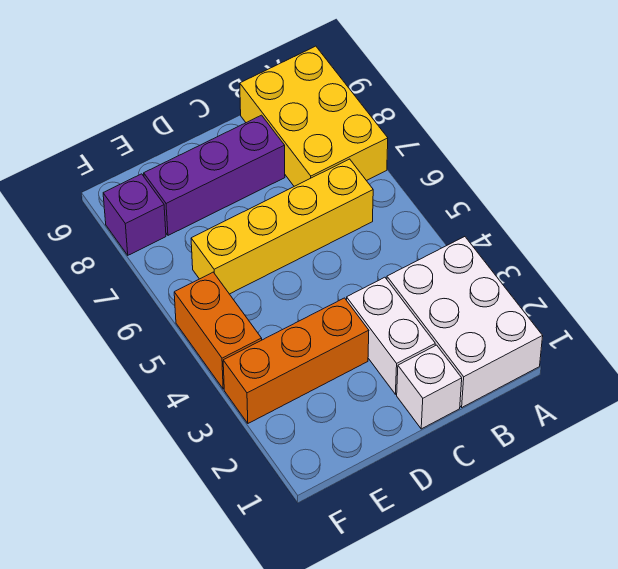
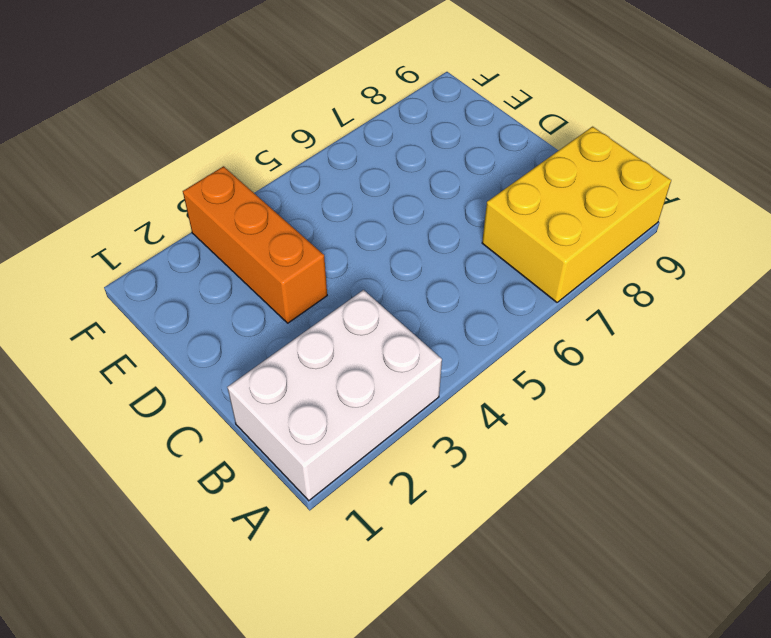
none -> yellow 1x4 brick [191,159,373,294]
none -> white 1x1 brick [397,345,462,429]

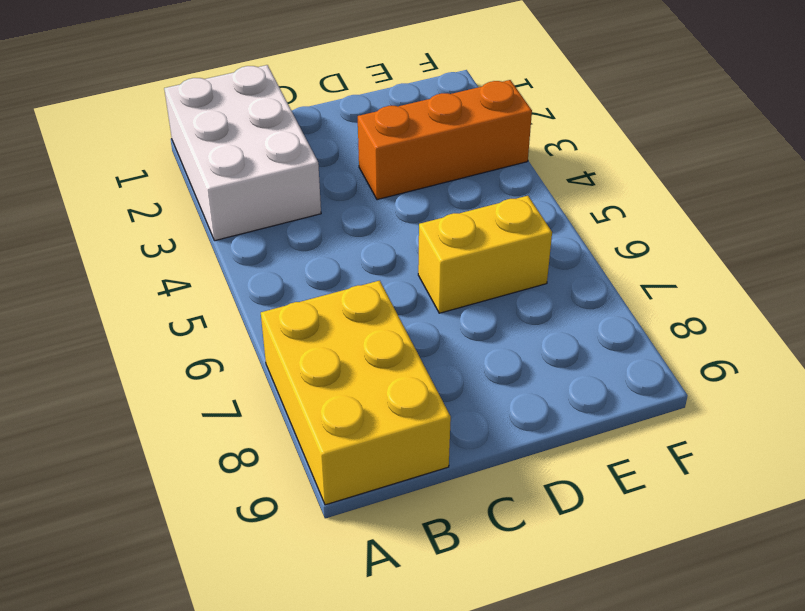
yellow 1x2 brick [418,196,552,313] -> yellow 1x4 brick [191,159,373,294]
none -> white 1x1 brick [397,345,462,429]
none -> white 1x2 brick [347,277,435,394]

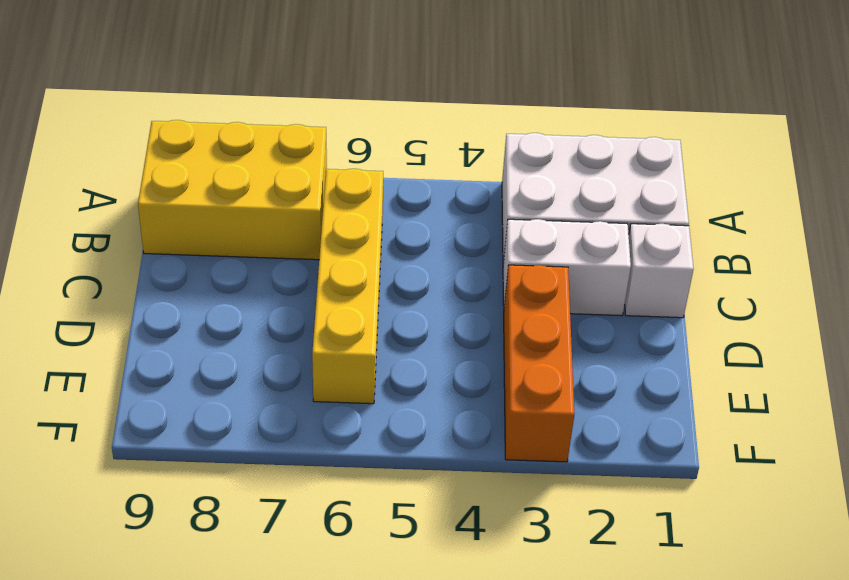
none -> purple 1x3 brick [144,115,285,235]
none -> orange 1x2 brick [174,272,262,389]

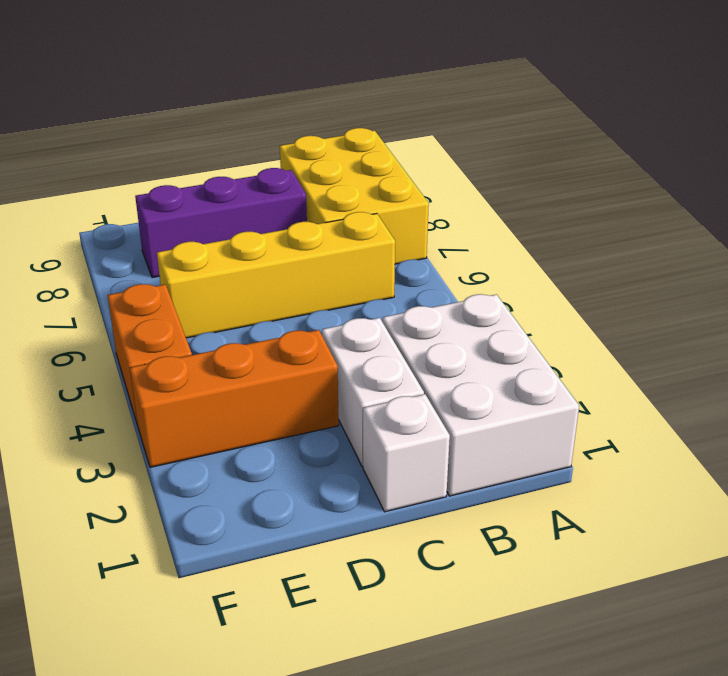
none -> purple 1x1 brick [103,174,166,255]

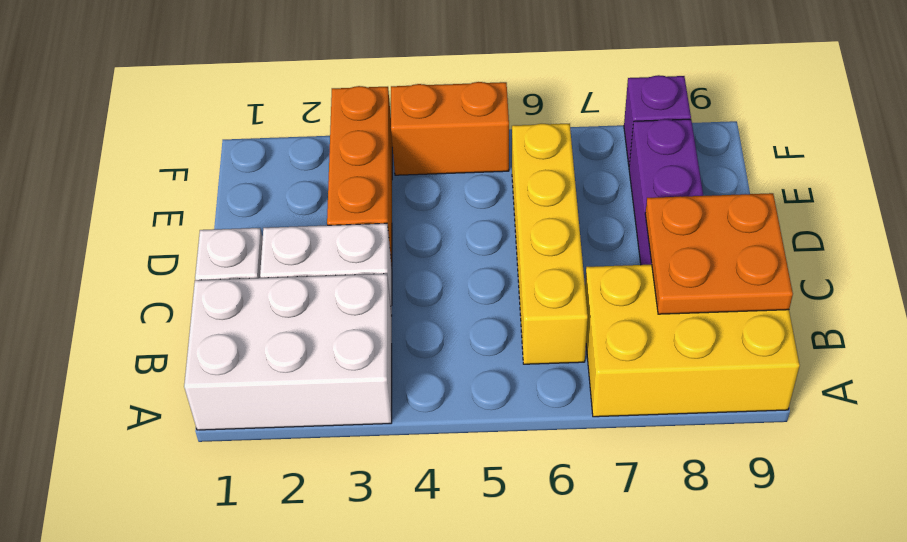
orange 2x2 plate [645,193,793,314] -> none

